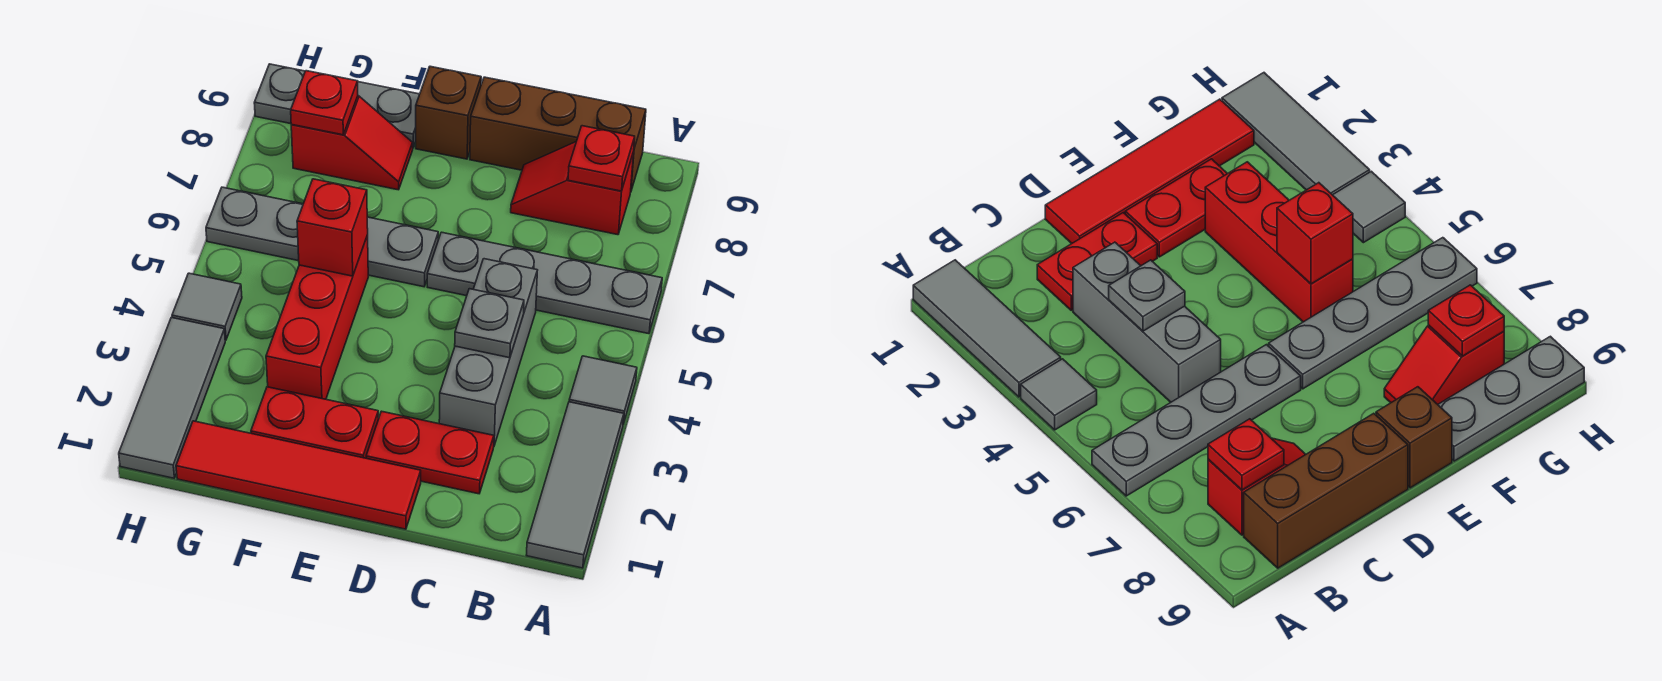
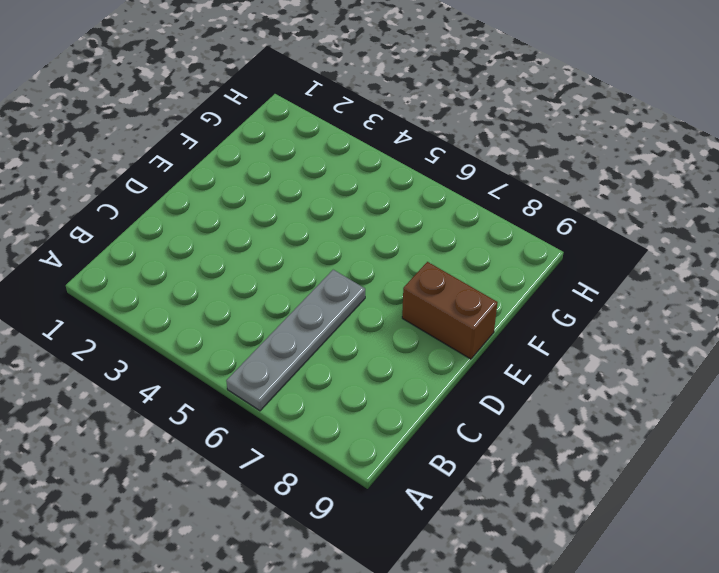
brown 1x2 brick [402,262,498,359] -> brown 1x1 brick [416,66,481,159]
none -> grey 1x3 tile [526,402,624,568]
none -> grey 1x1 tile [569,356,637,424]
none -> red 1x2 slope [511,142,634,235]

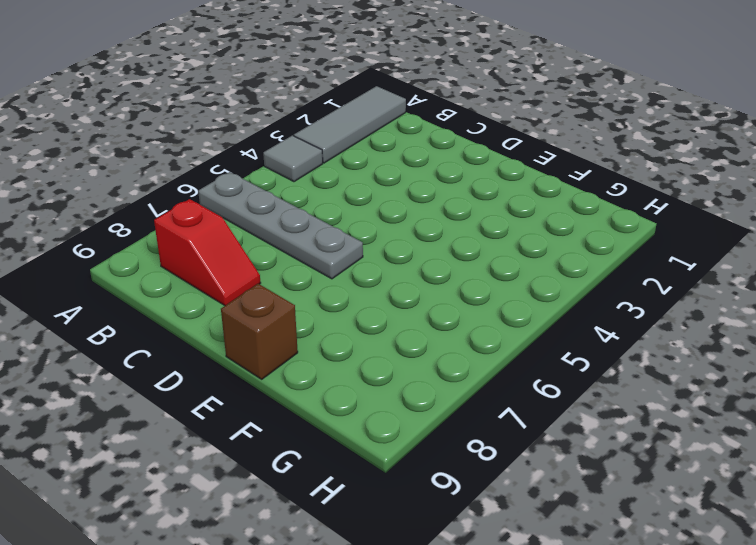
none -> brown 1x3 brick [470,77,646,191]
none -> red 1x2 plate [366,411,494,494]
none -> grey 1x3 brick [439,259,537,445]

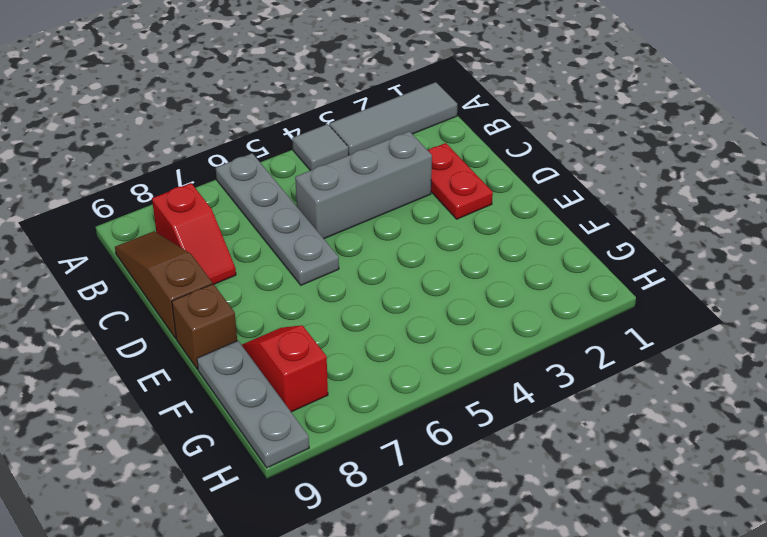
brown 1x3 slope [115,231,212,338] -> brown 1x3 brick [470,77,646,191]
none -> red 1x4 tile [176,421,421,529]
none -> red 1x2 plate [251,387,379,458]
none -> grey 1x4 plate [206,187,438,287]

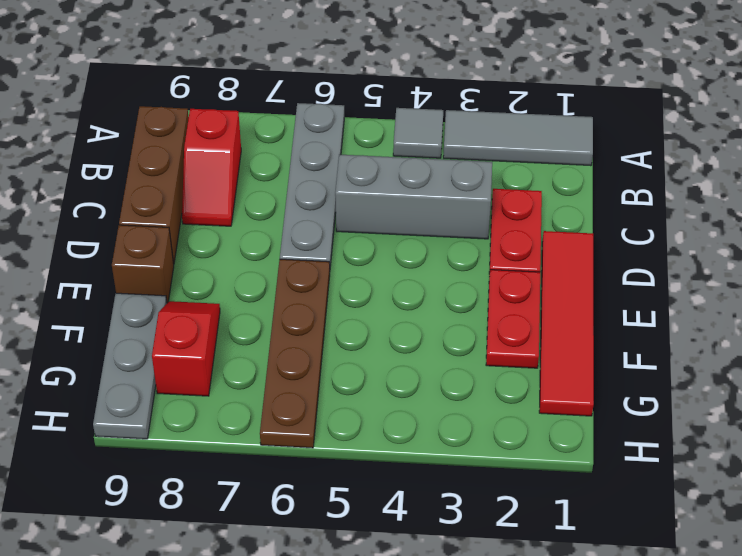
brown 1x4 plate [260,259,330,448] -> grey 1x4 plate [206,187,438,287]
none -> red 1x3 brick [266,235,368,399]
none -> grey 1x3 tile [119,317,225,478]
none -> grey 1x1 tile [172,273,242,340]

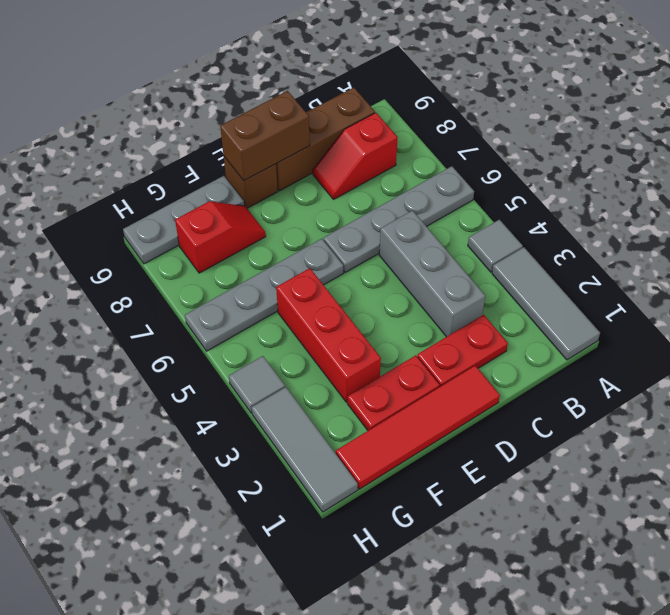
brown 1x2 brick [220,91,310,181] -> none
none -> red 1x1 plate [568,126,635,191]
none -> grey 1x1 plate [455,289,524,358]
none -> red 1x1 brick [297,179,368,276]

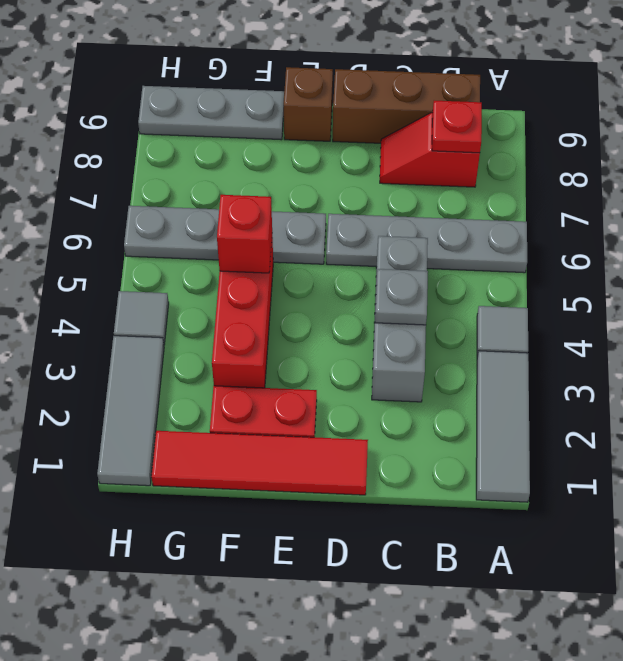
none -> red 1x2 plate [366,411,494,494]
none -> red 1x2 slope [291,96,413,190]
none -> red 1x1 plate [291,71,358,135]

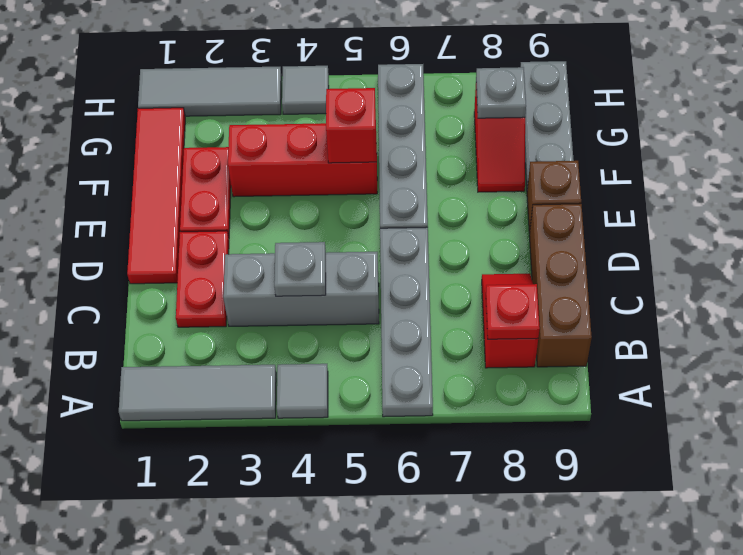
grey 1x1 plate [476,67,526,118] -> red 1x1 plate [291,71,358,135]

